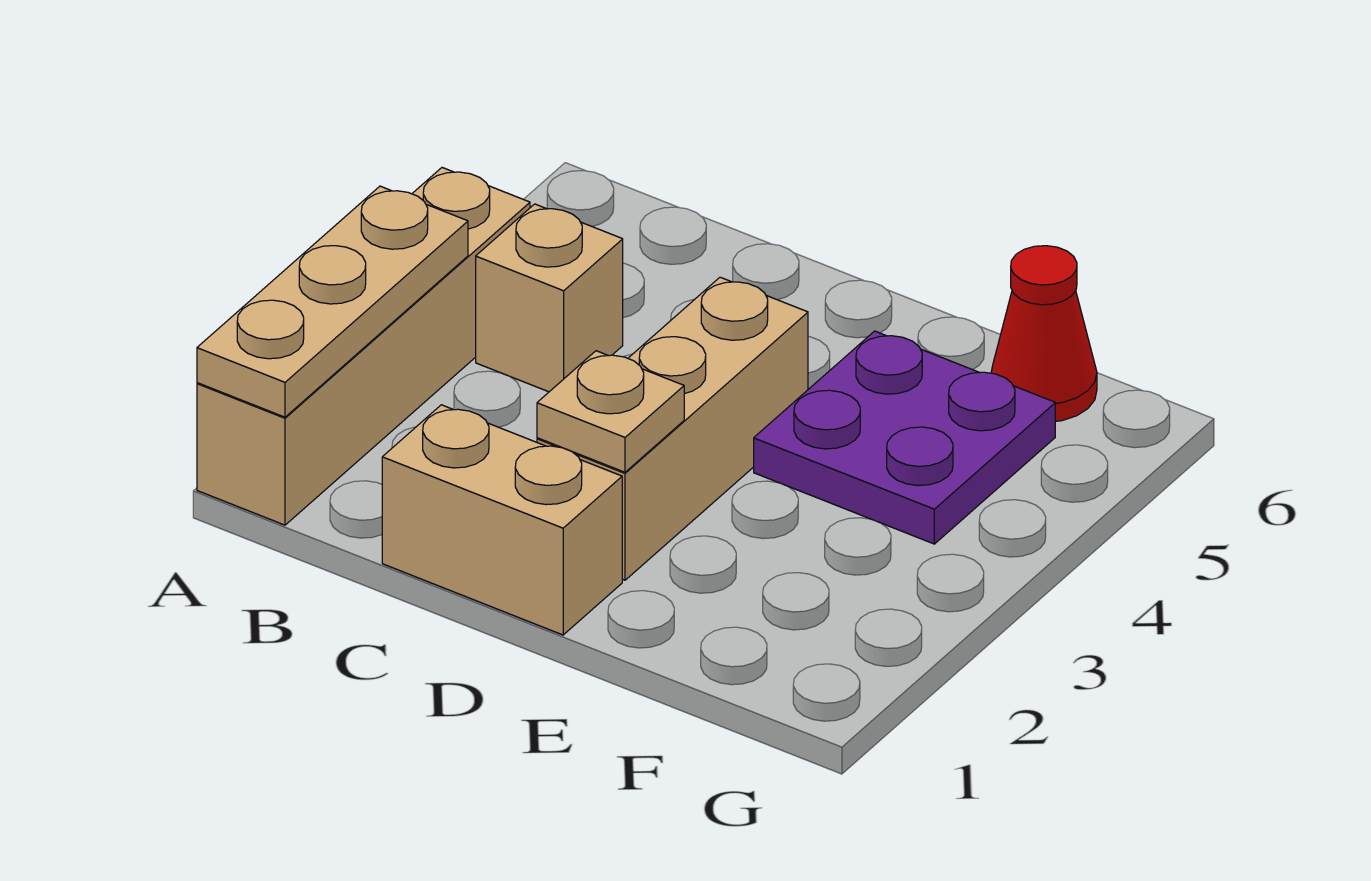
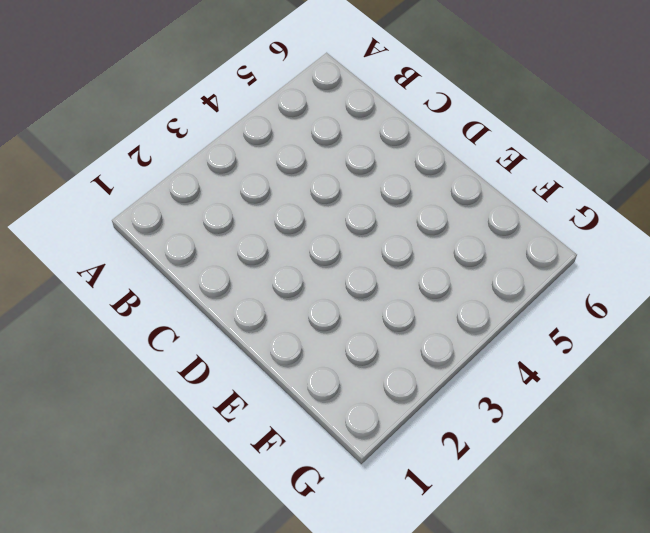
none -> tan 1x4 brick [197,168,530,525]
none -> tan 1x1 brick [476,204,623,392]

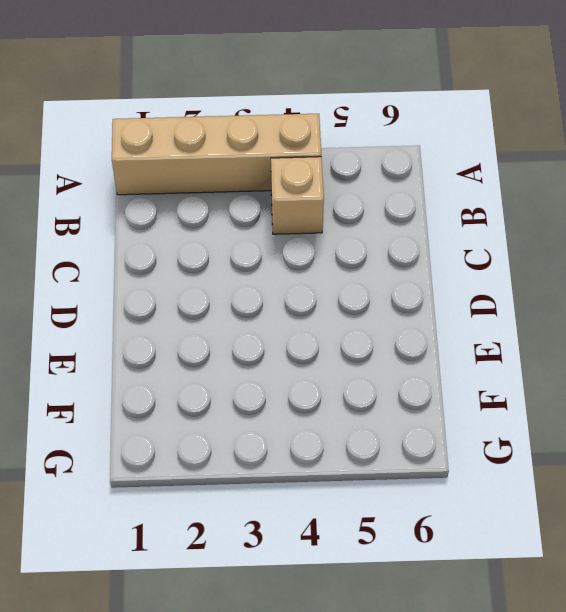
none -> tan 1x2 brick [382,405,622,635]
none -> tan 1x3 brick [537,277,808,580]

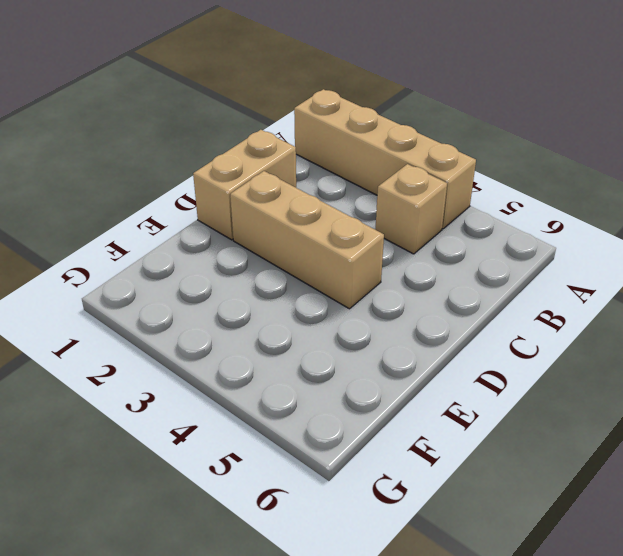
none -> purple 2x2 plate [754,331,1055,544]
none -> red 1x1 cone [991,246,1097,421]

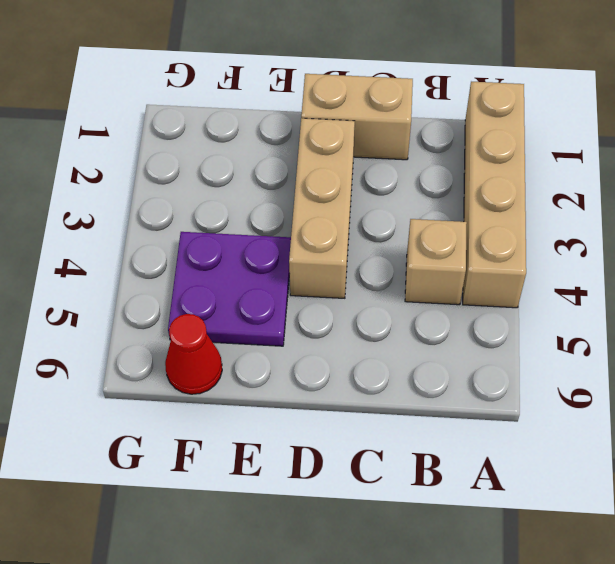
none -> tan 1x3 plate [197,186,468,417]
none -> tan 1x1 plate [537,351,684,472]

